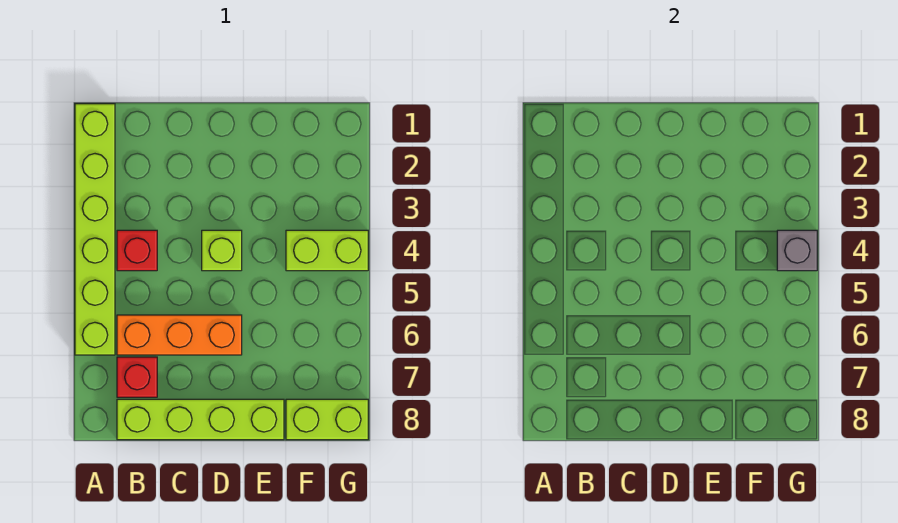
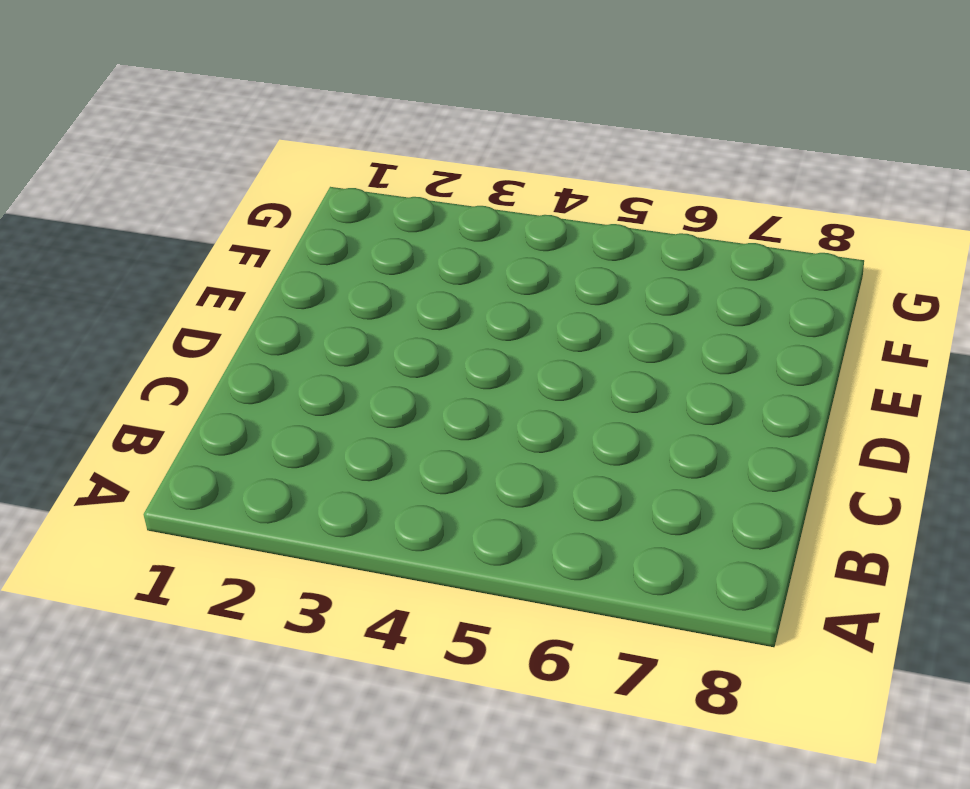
none -> lime 1x6 brick [75,104,115,355]
none -> red 1x1 brick [117,230,157,271]

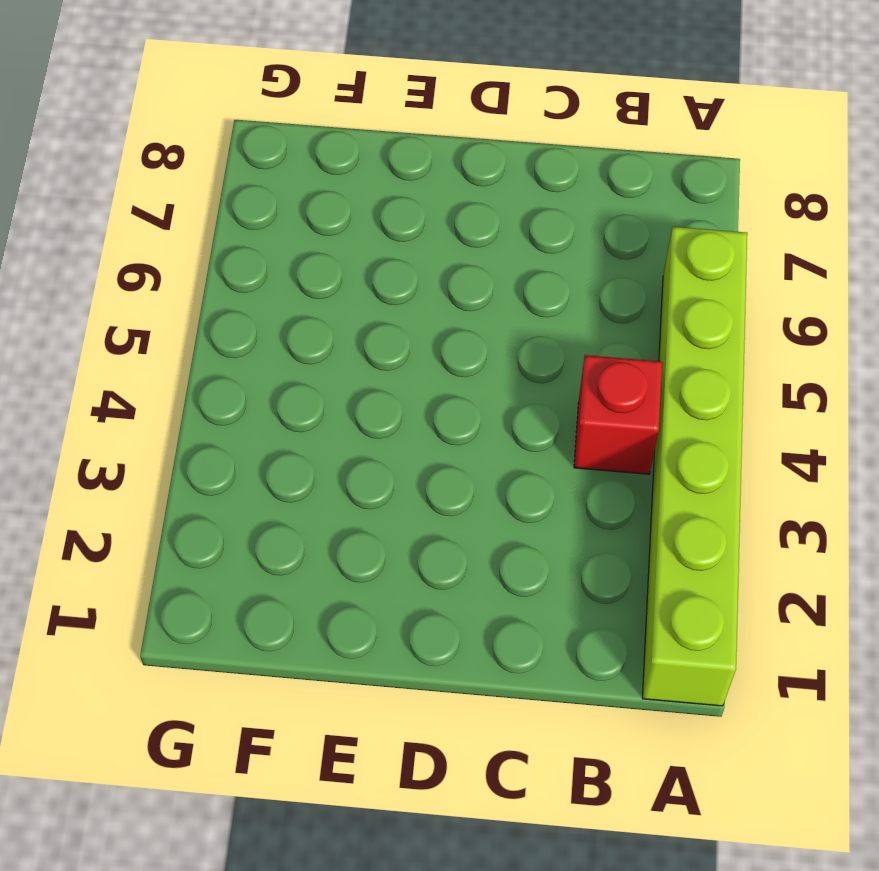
none -> orange 1x3 brick [117,315,242,355]
none -> red 1x1 brick [117,357,157,397]

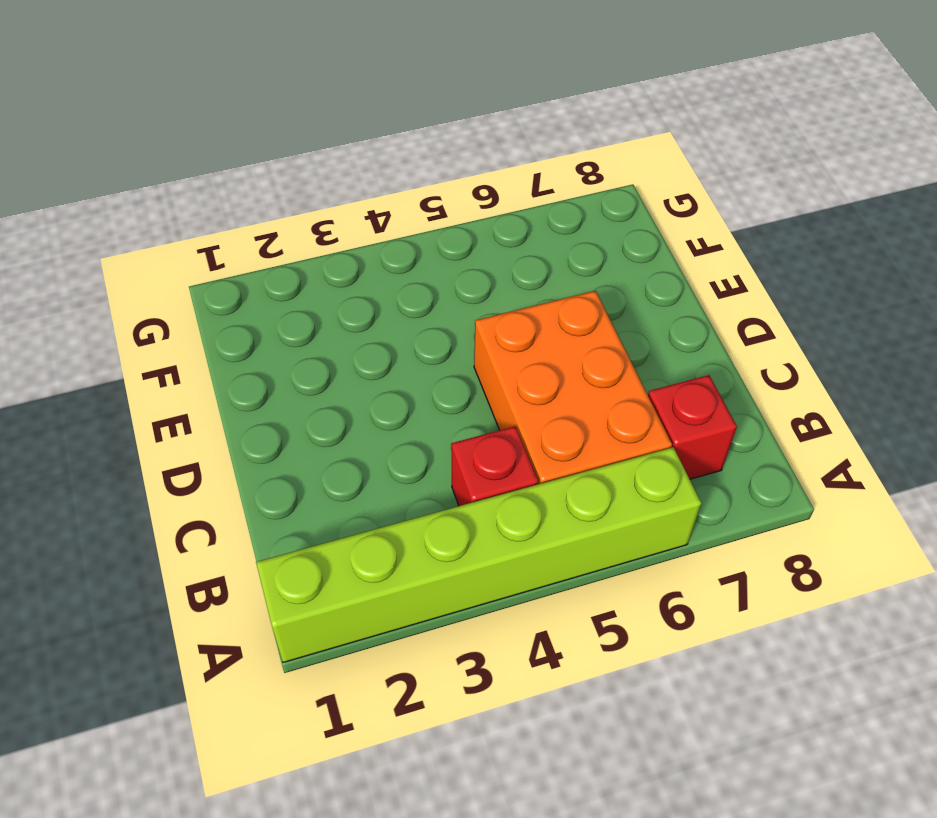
orange 2x3 brick [474,291,672,484] -> orange 1x3 brick [117,315,242,355]
none -> lime 1x4 brick [117,399,284,440]
none -> lime 1x1 brick [202,230,242,271]

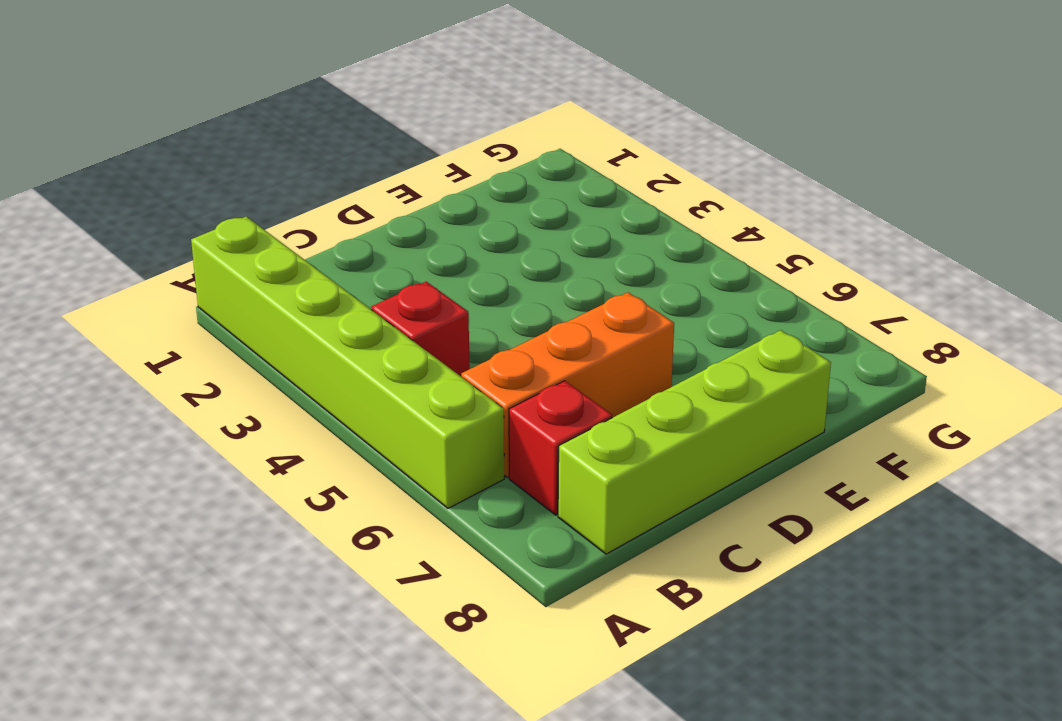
none -> lime 1x1 brick [202,230,242,271]
none -> lime 1x2 brick [286,230,368,271]

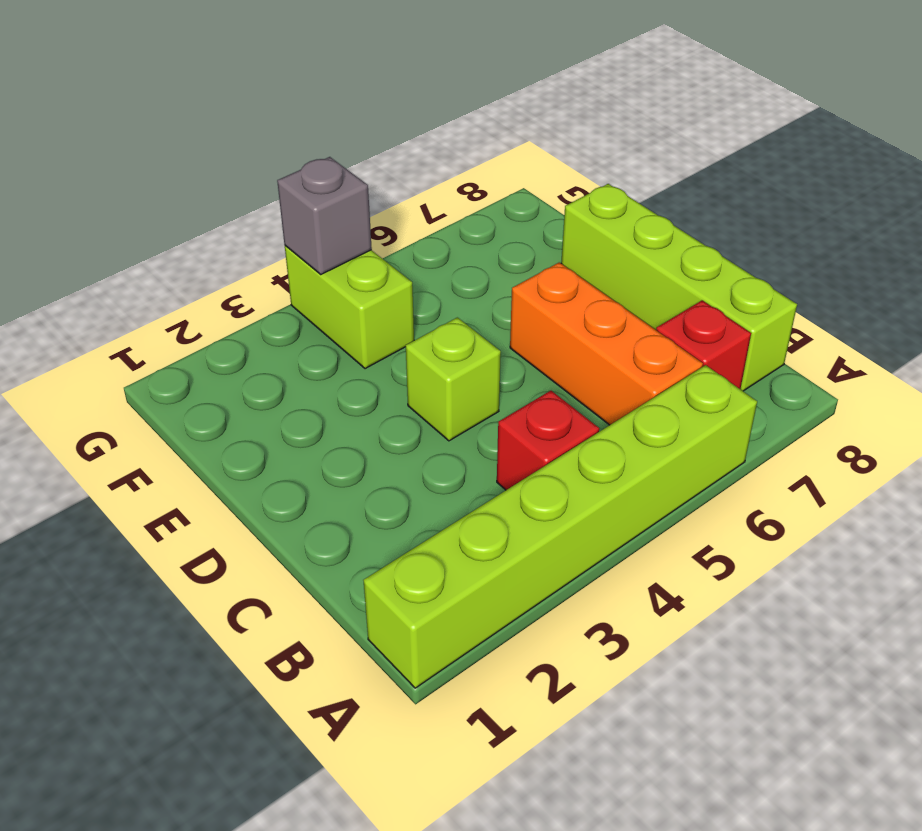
none -> lime 1x2 brick [286,399,368,440]

